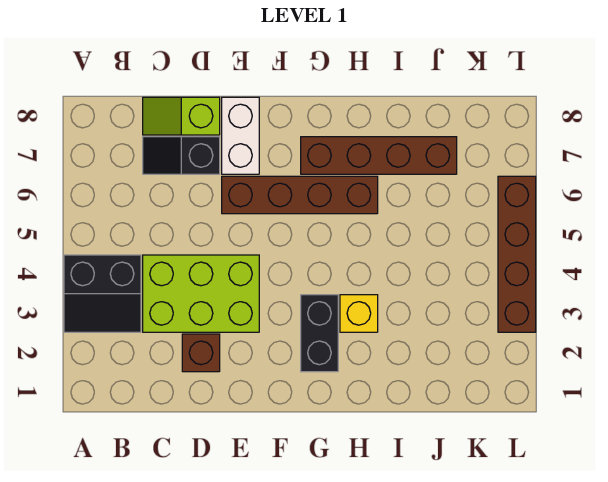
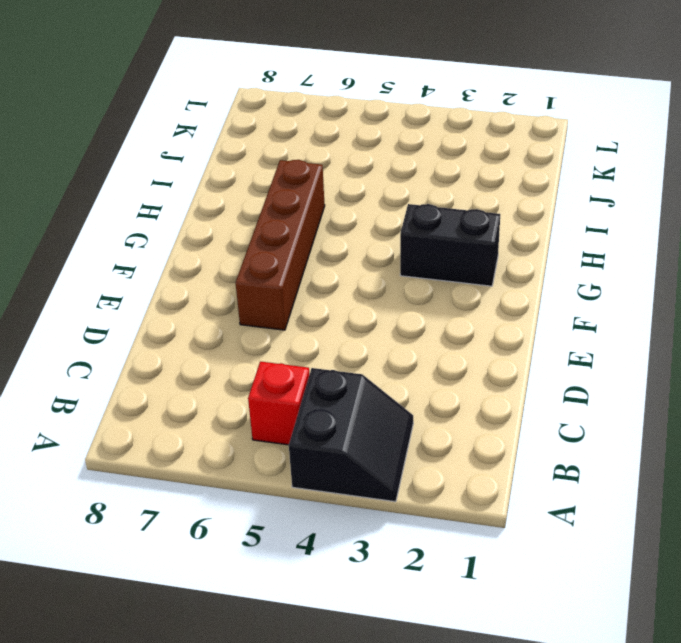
red 1x1 brick [248,362,309,445] -> none
none -> lime 2x3 brick [143,255,259,332]
none -> black 1x2 slope [143,137,220,174]

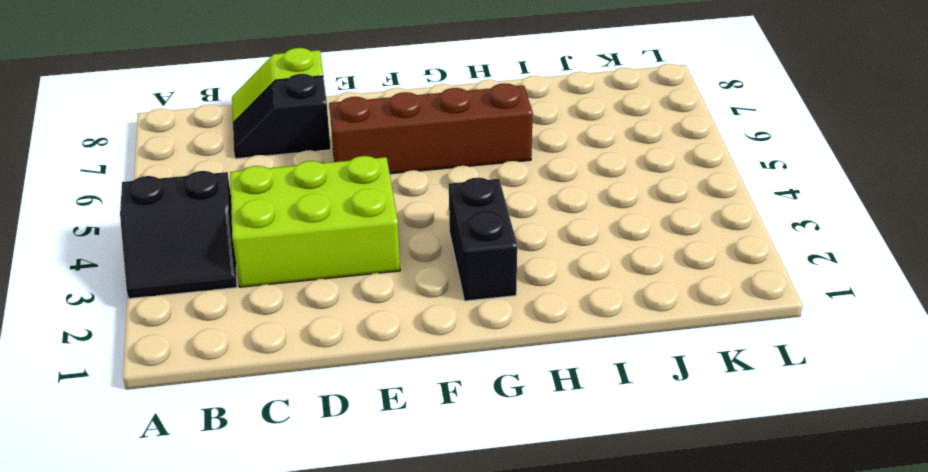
none -> brown 1x1 brick [182,334,220,372]
none -> white 1x2 brick [222,97,259,174]

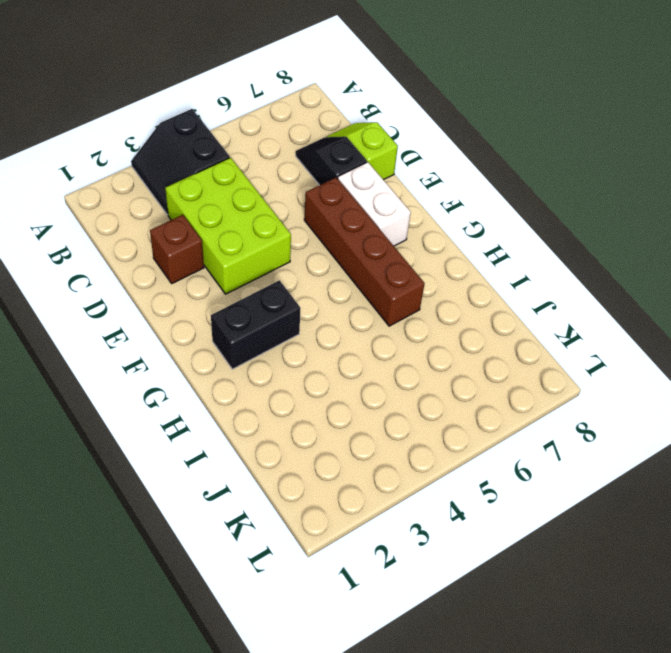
white 1x2 brick [338,162,411,246] -> white 1x2 brick turned to [222,97,259,174]
none -> brown 1x4 brick [301,137,457,174]
none -> yellow 1x1 brick [340,295,378,332]

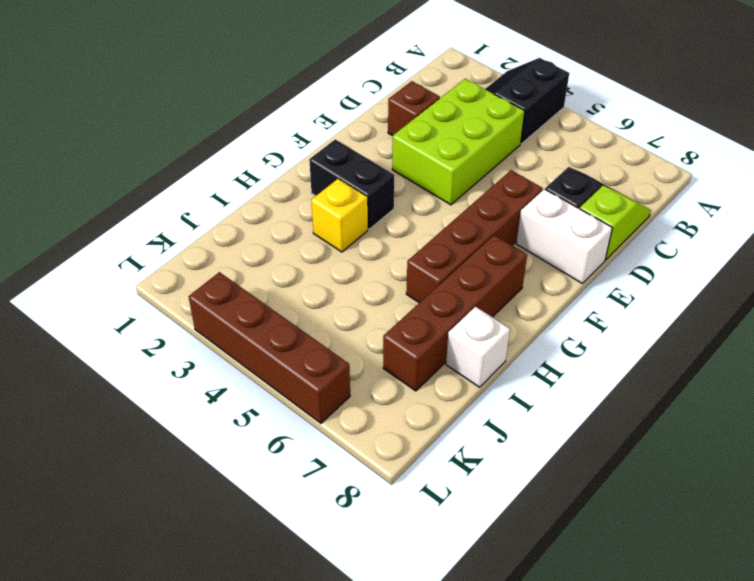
white 1x1 brick [446,307,510,387] -> none

